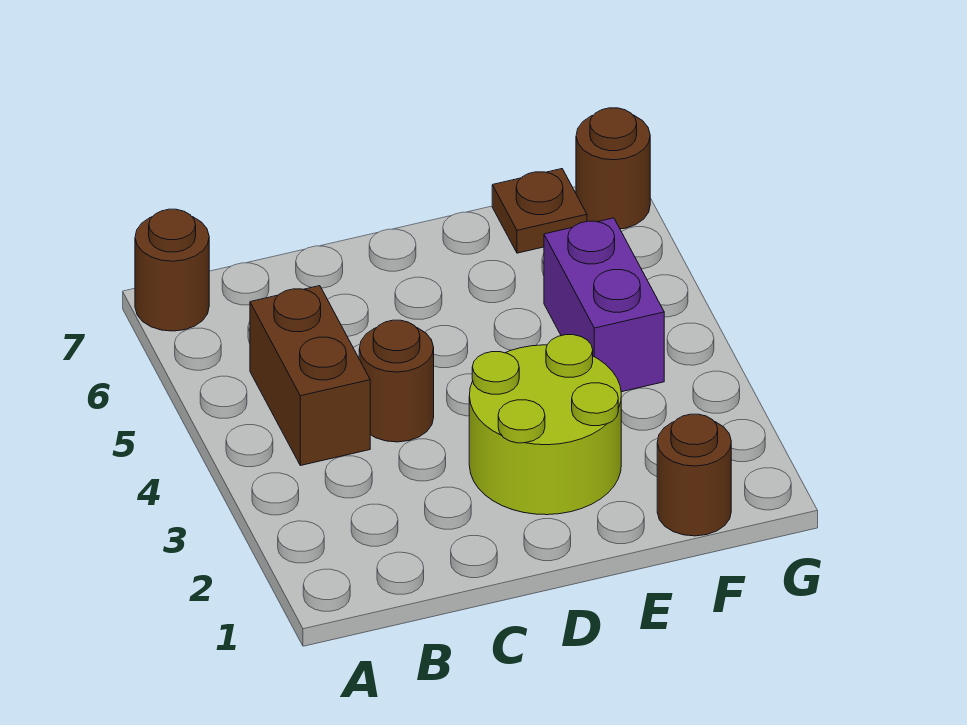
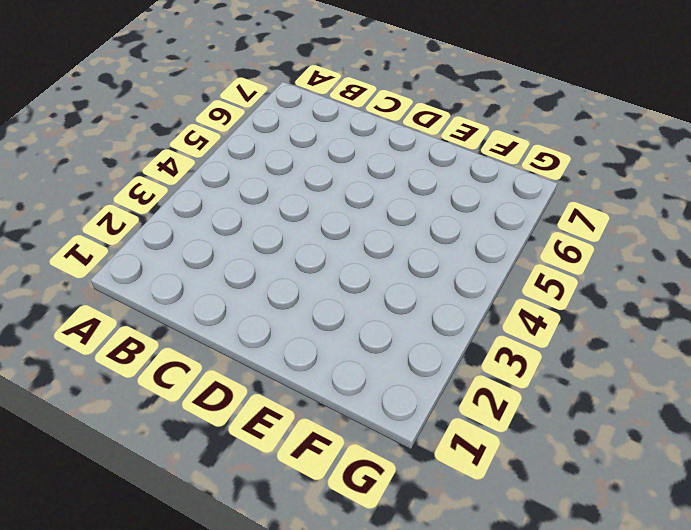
none -> brown 1x1 round brick [135,209,209,331]
none -> brown 1x2 brick [250,286,370,466]

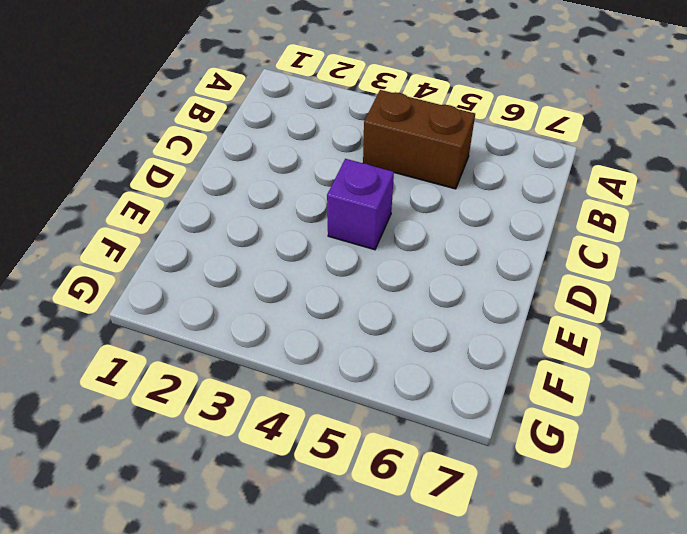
purple 1x1 brick [327,159,394,250] -> none
none -> brown 1x1 round brick [135,209,209,331]
none -> brown 1x1 round brick [359,320,434,442]

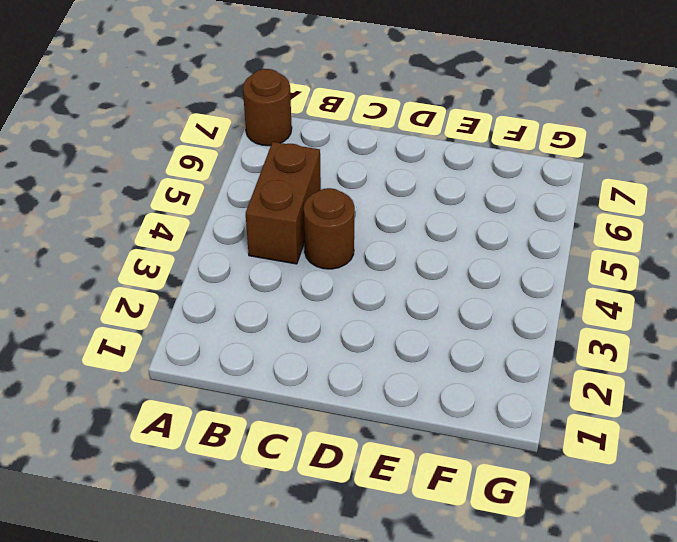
none -> lime 2x2 round brick [469,335,621,515]
none -> brown 1x1 round brick [657,414,731,536]

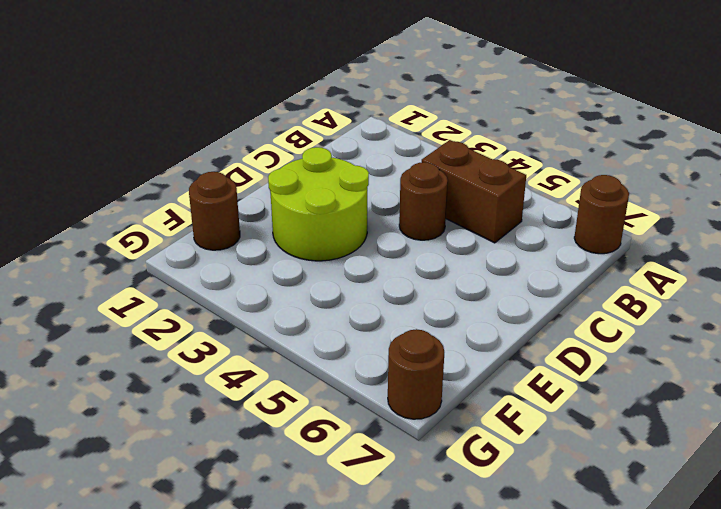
none -> purple 1x2 brick [544,218,664,392]
none -> brown 1x1 plate [492,169,587,253]

